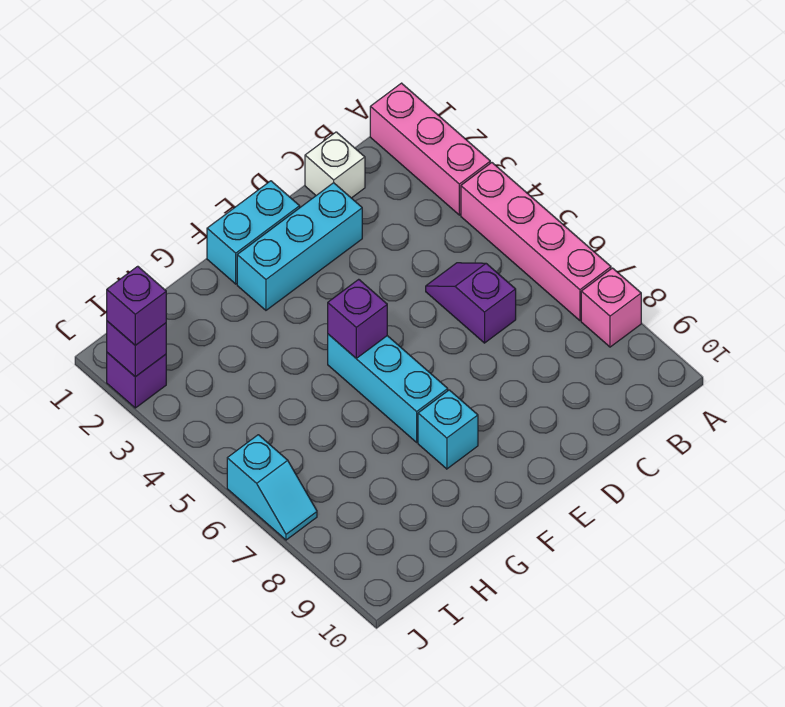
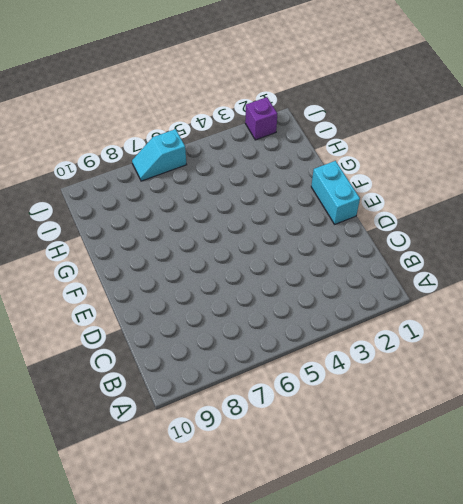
none -> pink 1x3 brick [370,83,490,215]
none -> pink 1x4 brick [461,163,611,321]
none -> pink 1x1 brick [581,268,641,347]

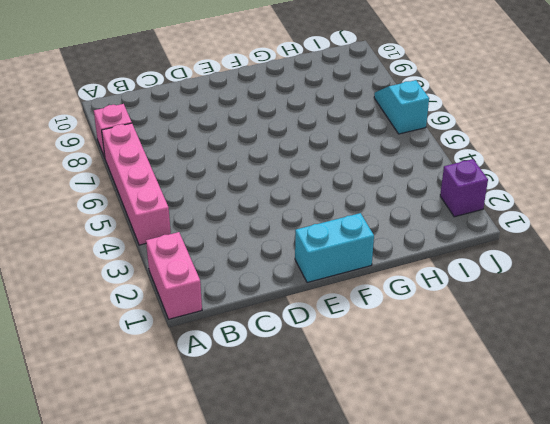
pink 1x2 brick [146,232,202,319] -> pink 1x3 brick [370,83,490,215]
none -> white 1x1 brick [305,132,365,198]
none -> purple 1x2 slope [426,263,516,343]
none -> cyan 1x3 brick [237,183,362,310]

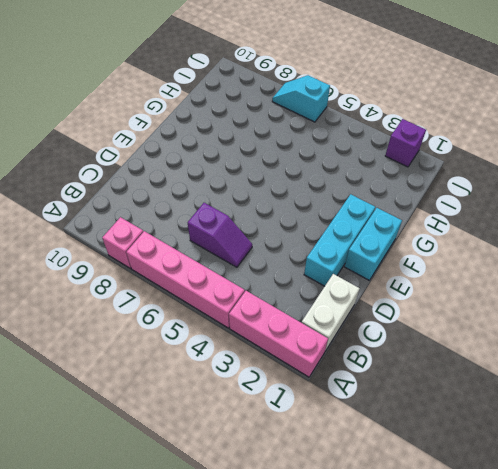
white 1x2 brick [302,274,360,351] -> white 1x1 brick [305,132,365,198]
none -> cyan 1x3 brick [328,334,448,442]
none -> cyan 1x1 brick [418,390,478,469]
none -> purple 1x1 brick [328,279,387,358]

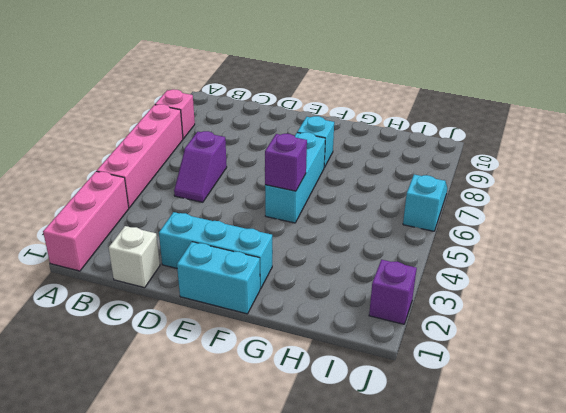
none -> purple 1x1 brick [107,321,166,377]
none -> purple 1x1 brick [107,266,166,345]

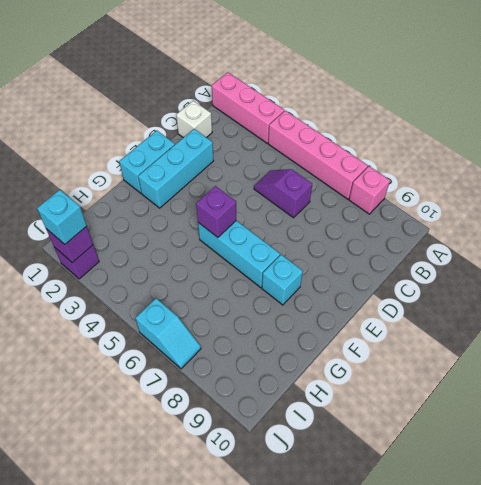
cyan 1x1 brick [37,190,87,244] -> purple 1x1 brick [107,266,166,345]

